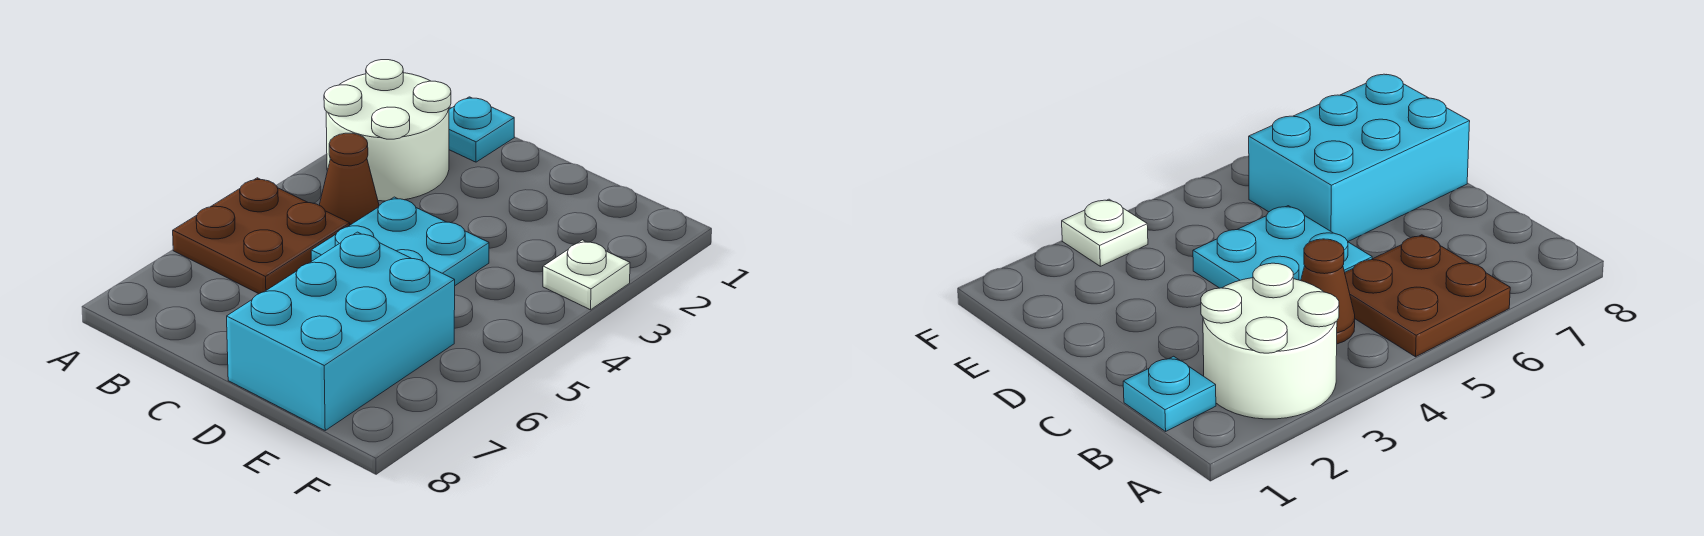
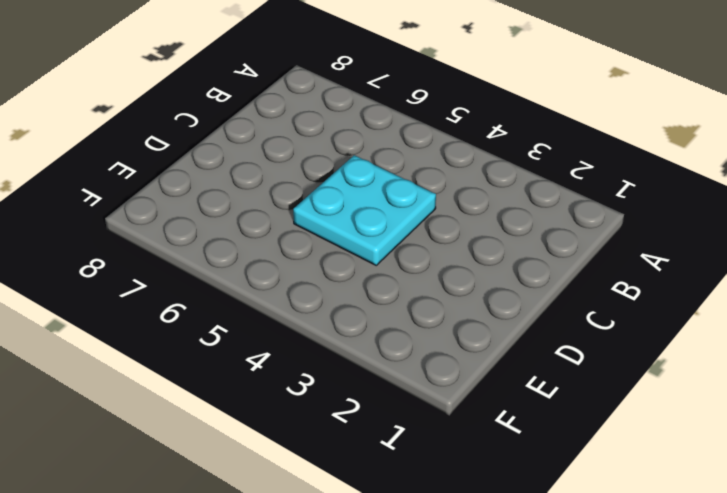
none -> white 2x2 round brick [324,60,451,201]
none -> brown 2x2 plate [173,178,350,294]

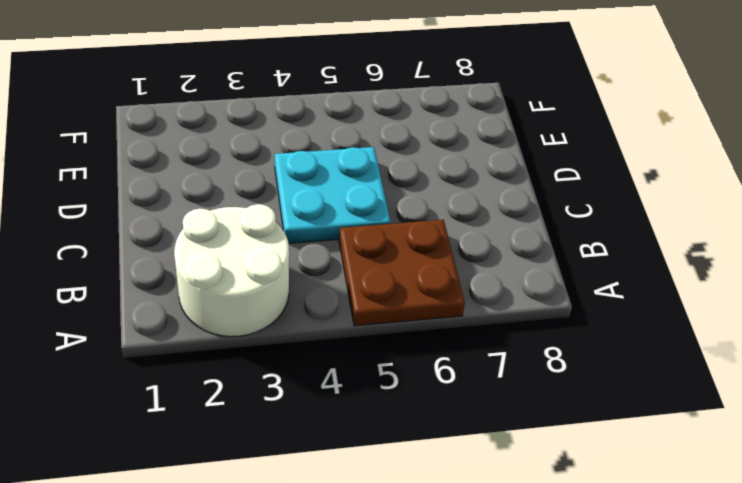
none -> cyan 1x1 plate [449,97,514,162]
none -> brown 1x1 cone [319,133,379,225]

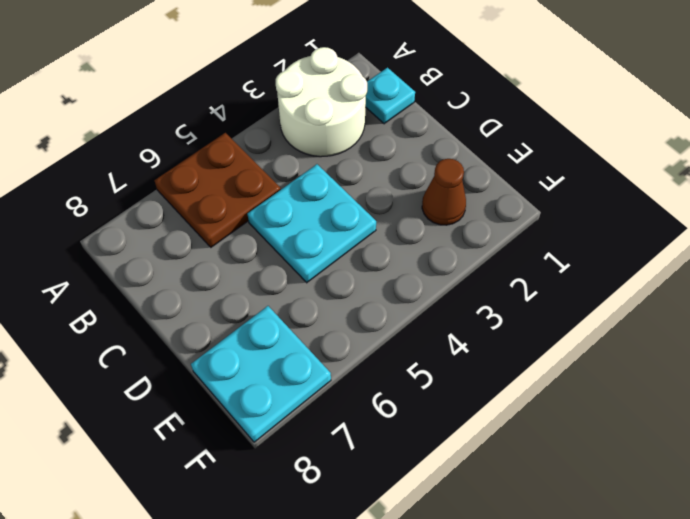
brown 1x1 cone [422,159,466,225] -> brown 1x1 cone moved to [319,133,379,225]
cyan 2x2 plate [191,306,331,442] -> cyan 2x3 brick [227,232,455,430]
none -> white 1x1 plate [543,240,630,310]

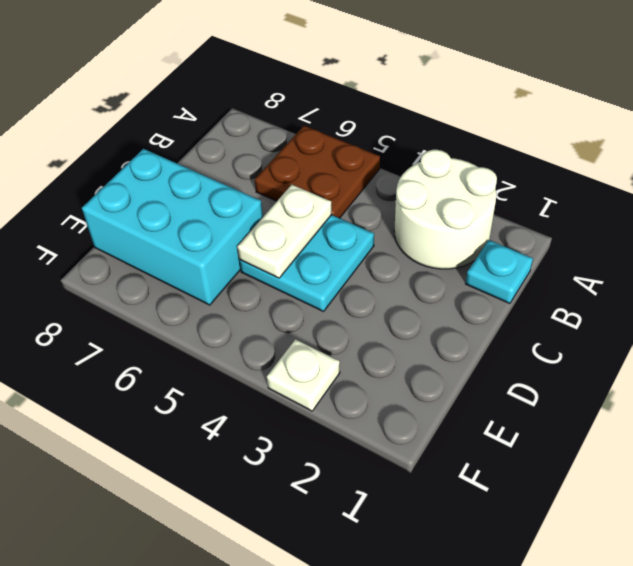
white 1x2 plate [237,185,332,278] -> none
none -> brown 1x1 cone [319,133,379,225]

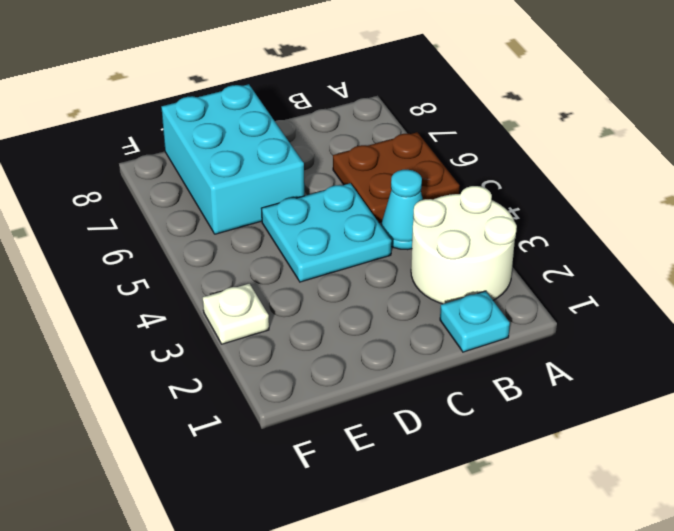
cyan 1x1 cone [381,170,423,250] -> brown 1x1 cone [319,133,379,225]

